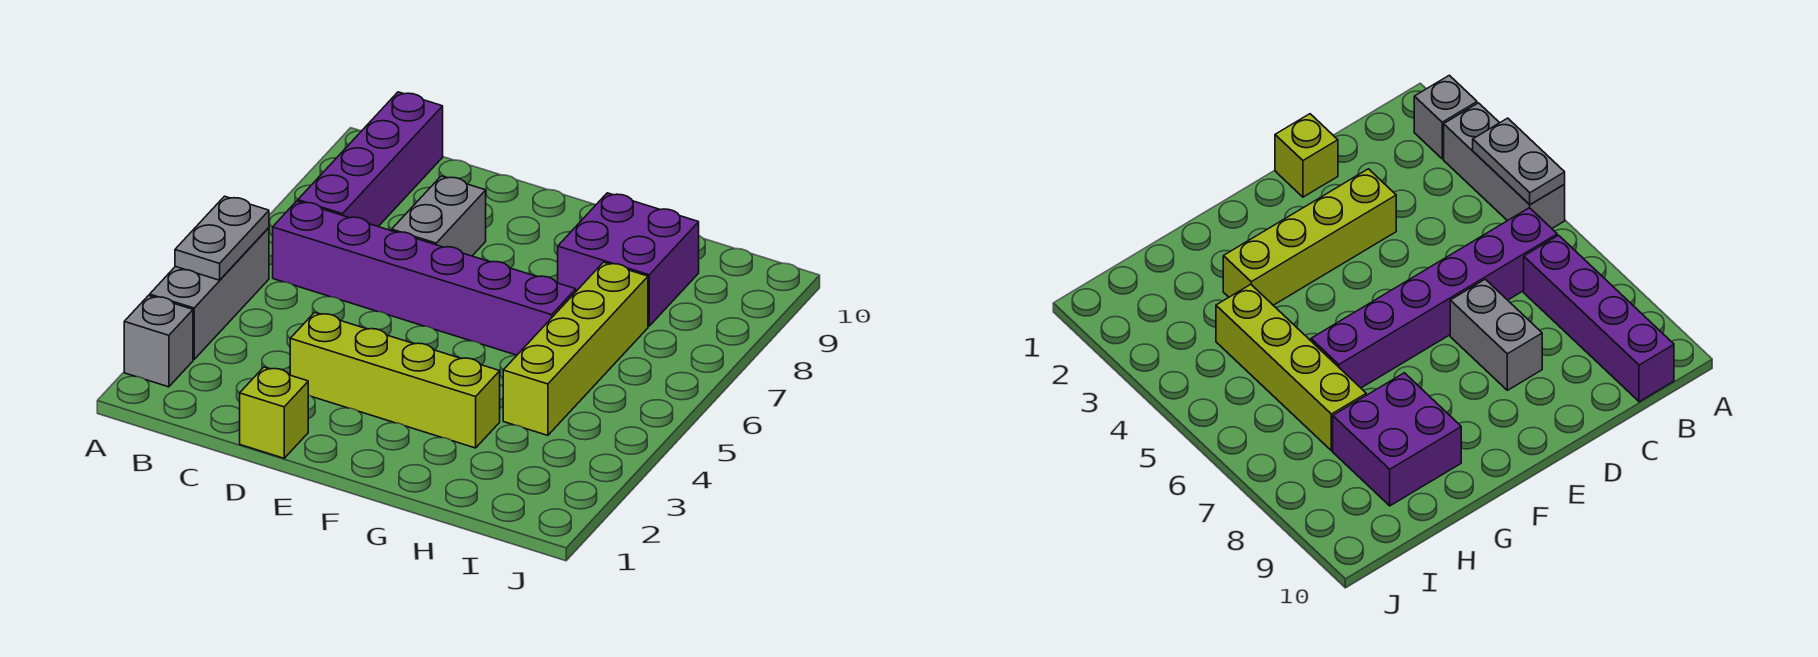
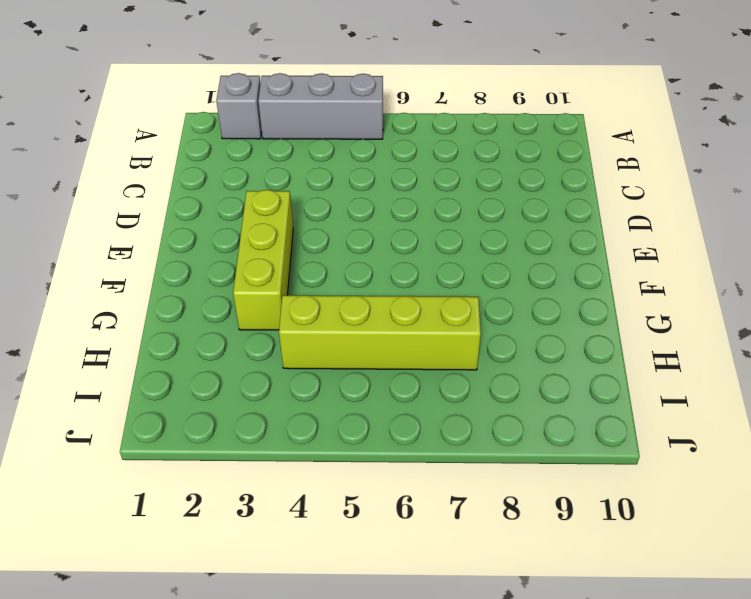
lime 1x3 brick [233,190,293,330] -> lime 1x4 brick [290,313,500,448]
none -> purple 1x6 brick [273,201,576,355]
none -> purple 1x4 brick [298,92,443,226]

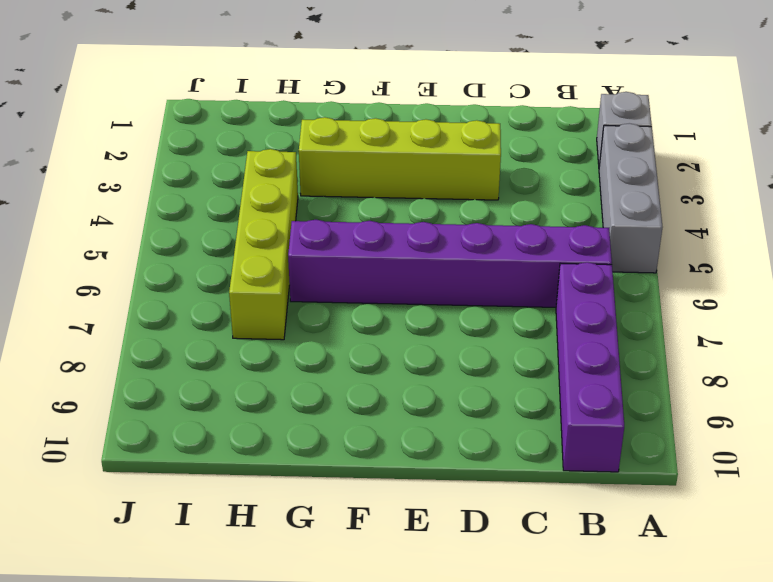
none -> lime 1x1 brick [240,367,308,458]
none -> grey 1x2 brick [392,176,486,256]

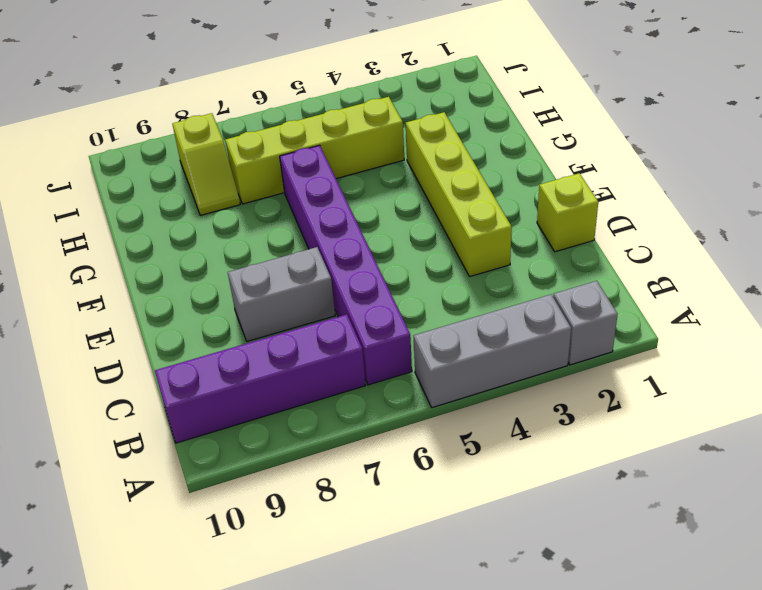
lime 1x2 slope [173,113,240,215] -> purple 2x2 brick [558,193,699,326]
none -> grey 1x2 plate [175,196,269,280]

